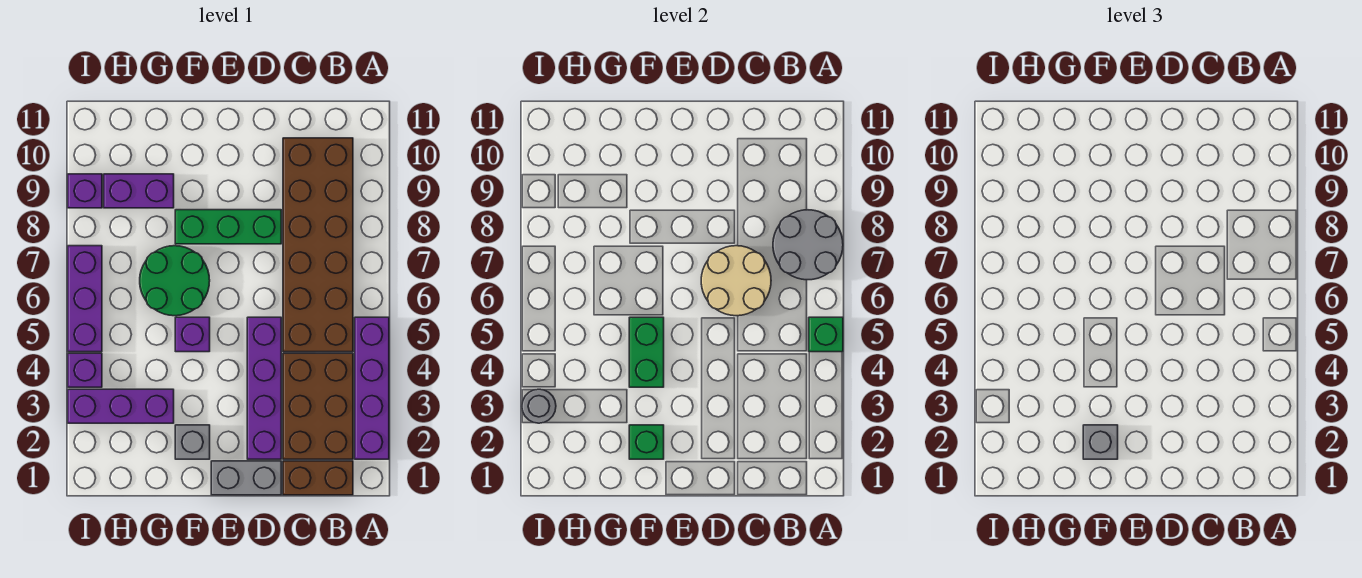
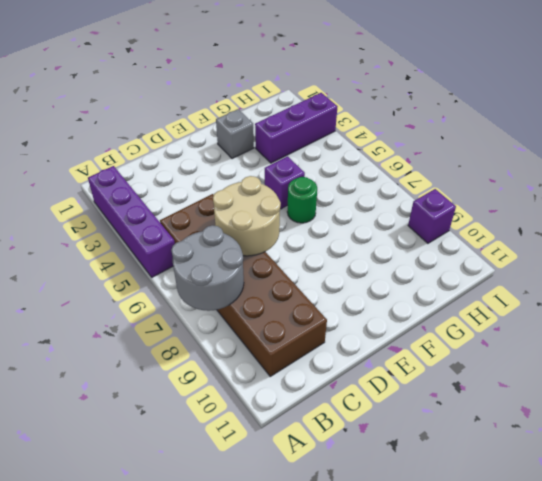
green 1x1 round brick [287,177,317,223] -> green 2x2 round brick [140,246,210,316]
none -> brown 1x2 brick [283,461,353,495]
none -> brown 2x3 brick [283,353,353,459]
none -> grey 1x2 brick [211,461,281,495]

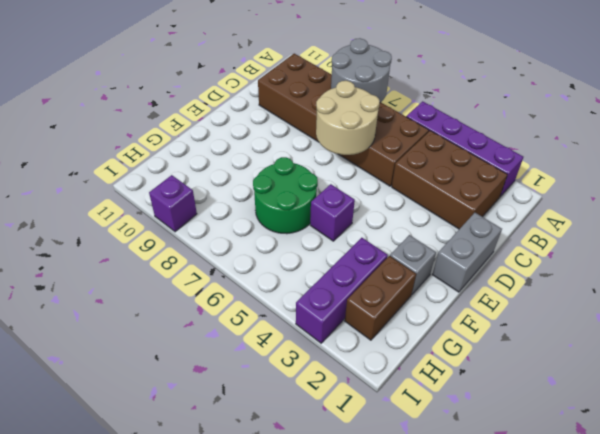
brown 1x2 brick [345,256,416,340] -> brown 1x2 brick moved to [283,461,353,495]
none -> purple 1x4 brick [247,317,281,459]
none -> green 1x3 brick [175,210,281,244]
none -> purple 1x2 brick [104,174,174,208]

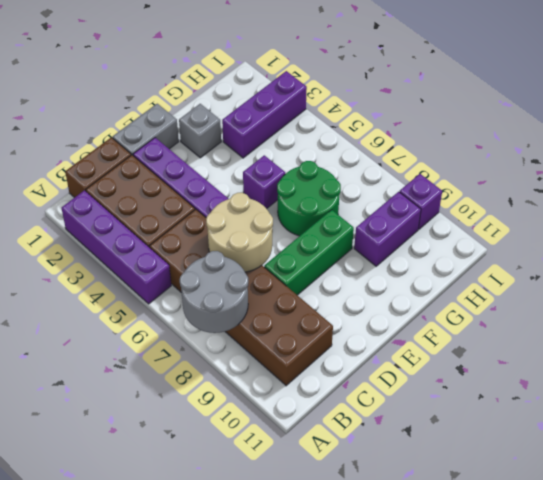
none -> purple 1x1 brick [68,353,102,387]
none -> purple 1x3 brick [68,246,102,352]
none -> green 1x1 brick [809,317,843,352]

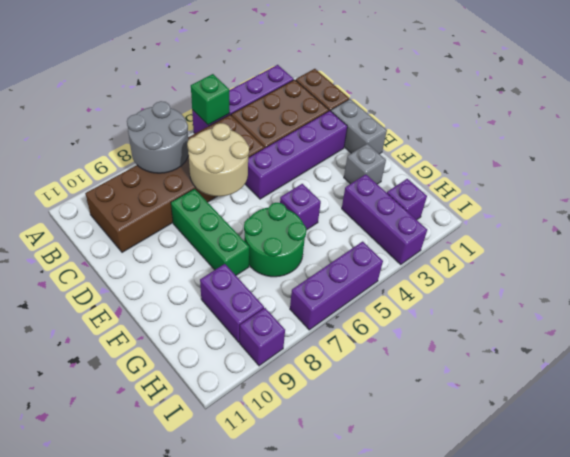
purple 1x1 brick [387,179,427,220] -> purple 1x1 brick moved to [68,353,102,387]
none -> green 1x1 brick [629,425,664,459]
none -> green 1x2 brick [629,317,664,387]
none -> grey 1x1 round brick [522,389,556,423]

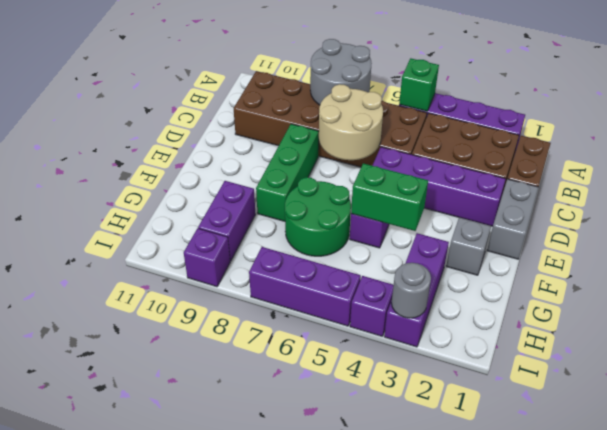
none -> green 1x1 brick [629,425,664,459]
none -> grey 1x1 brick [1083,425,1118,459]

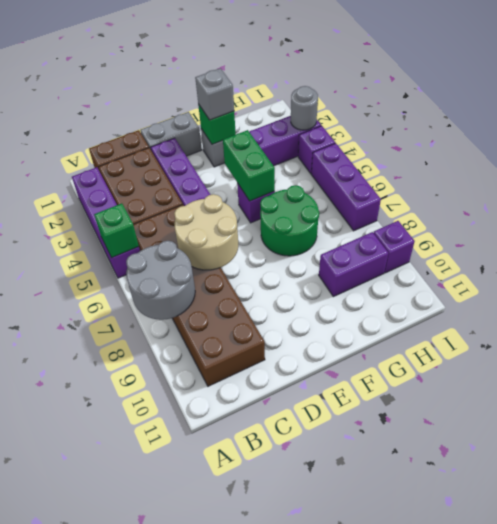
none -> green 1x3 brick [175,210,281,244]

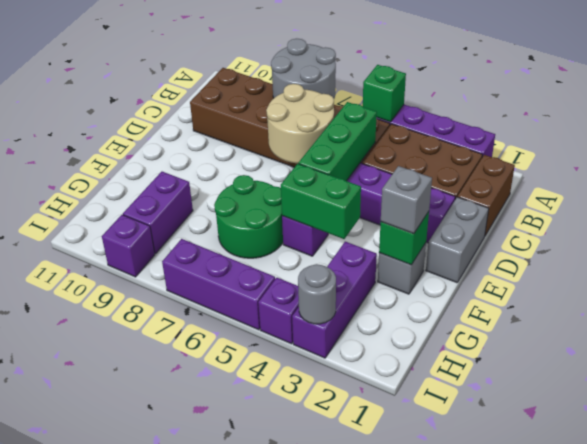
green 1x3 brick [298,102,377,181] -> green 1x3 brick moved to [175,210,281,244]

